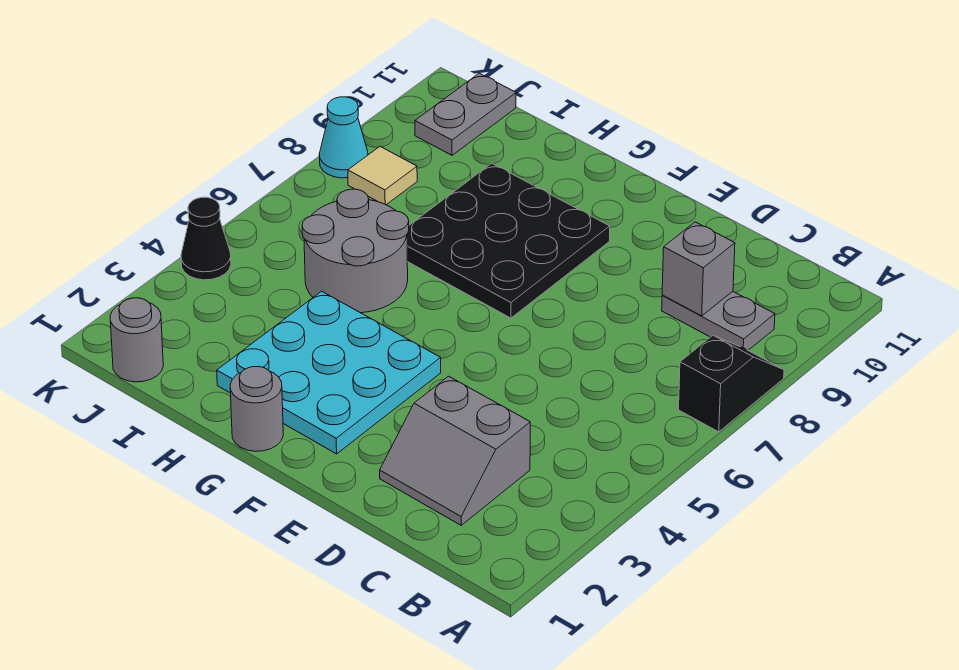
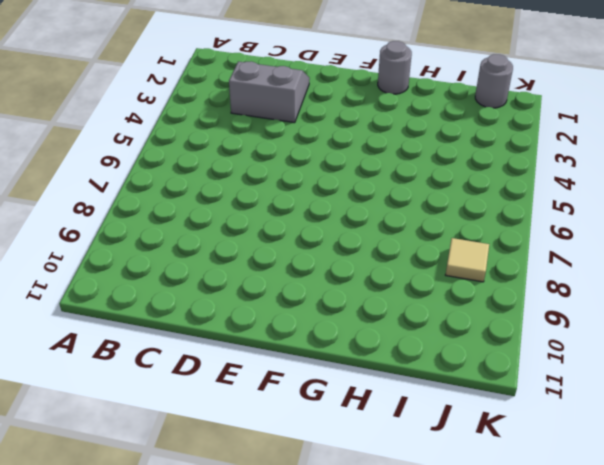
none -> black 1x2 slope [679,336,784,432]
none -> grey 1x2 plate [662,291,775,350]
none -> cyan 3x3 plate [217,291,441,454]

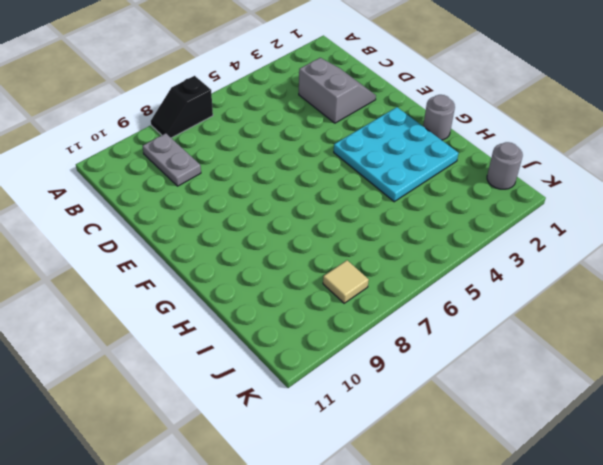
none -> black 3x3 plate [407,163,610,318]
none -> grey 2x2 round brick [302,189,409,313]
none -> grey 1x2 plate [415,73,516,155]

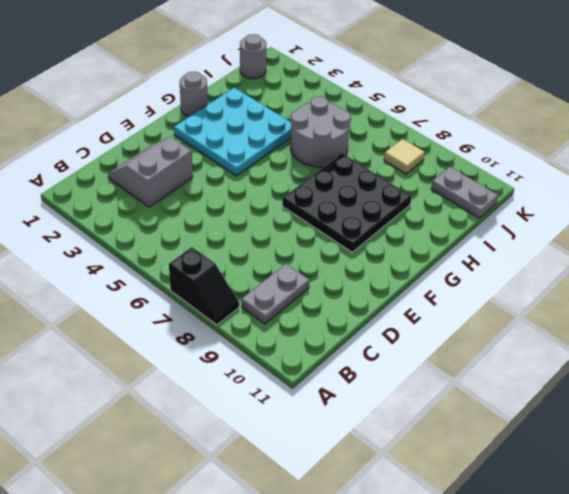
none -> black 1x1 cone [181,197,231,280]
none -> cyan 1x1 cone [319,97,368,178]
none -> grey 1x1 brick [662,222,735,316]

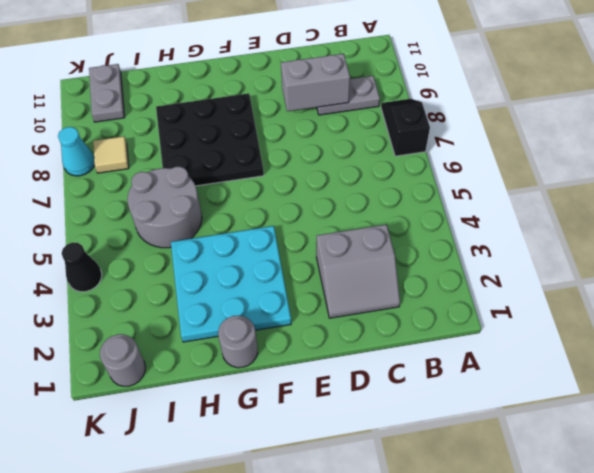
grey 1x2 brick [281,54,350,111] -> grey 1x1 brick [662,222,735,316]

